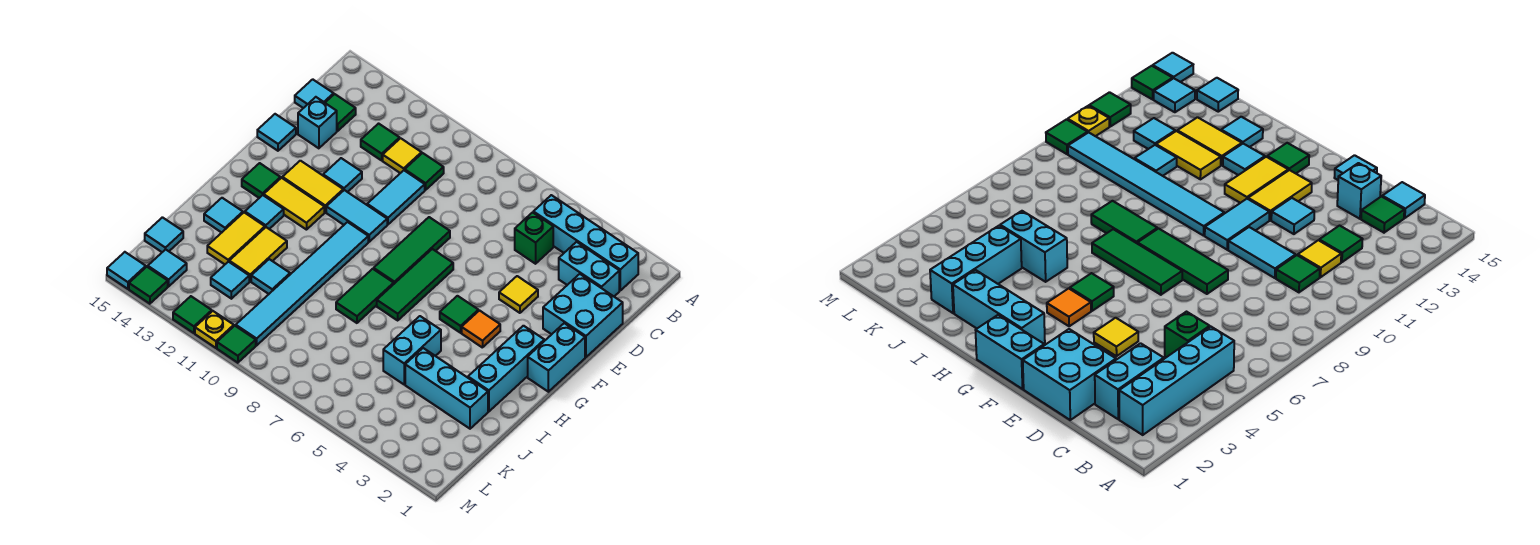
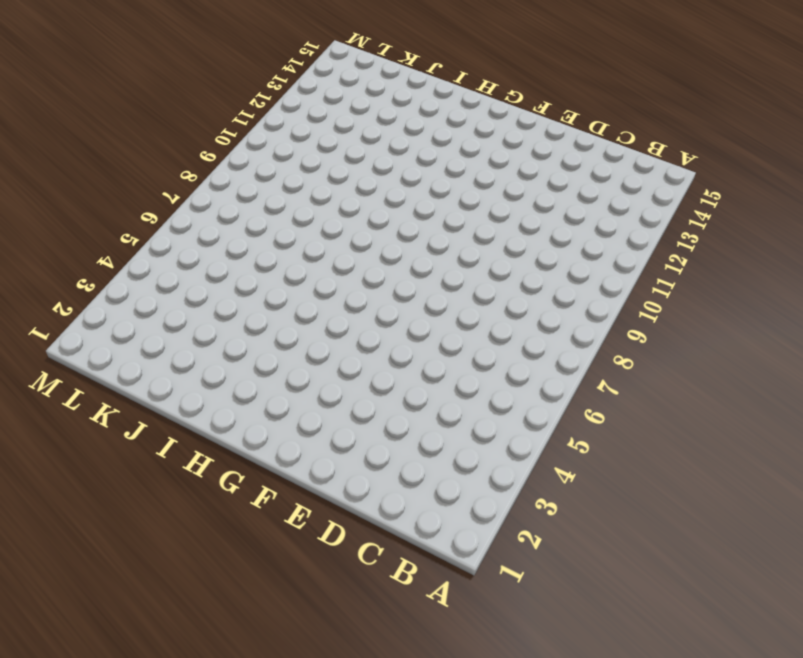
none -> cyan 1x4 brick [533,195,638,290]
none -> cyan 1x2 brick [559,242,619,296]
none -> green 1x1 brick [515,212,553,264]
none -> green 1x1 tile [405,153,444,190]

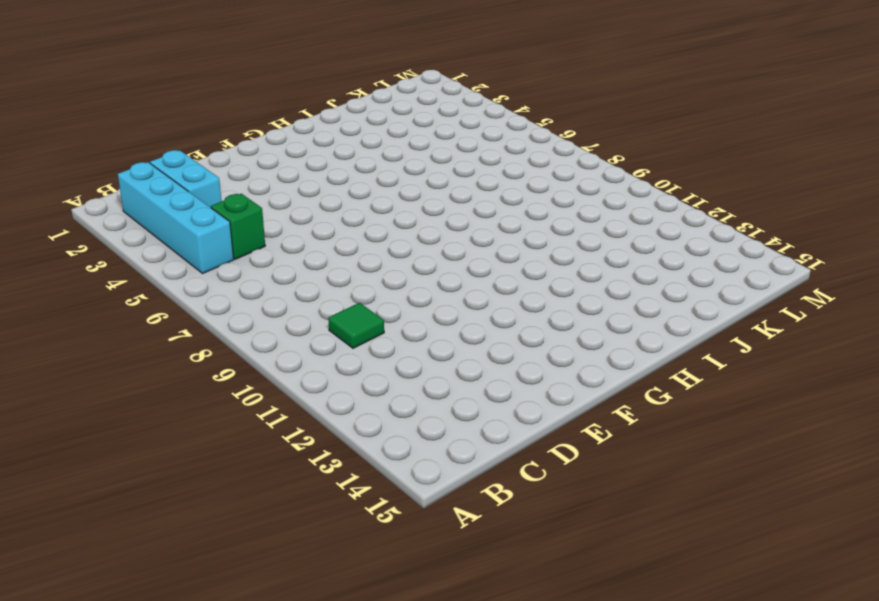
none -> yellow 1x1 tile [383,138,422,173]
none -> green 1x1 tile [361,124,400,160]
none -> green 1x1 tile [325,94,356,131]
none -> cyan 1x1 tile [295,79,334,108]

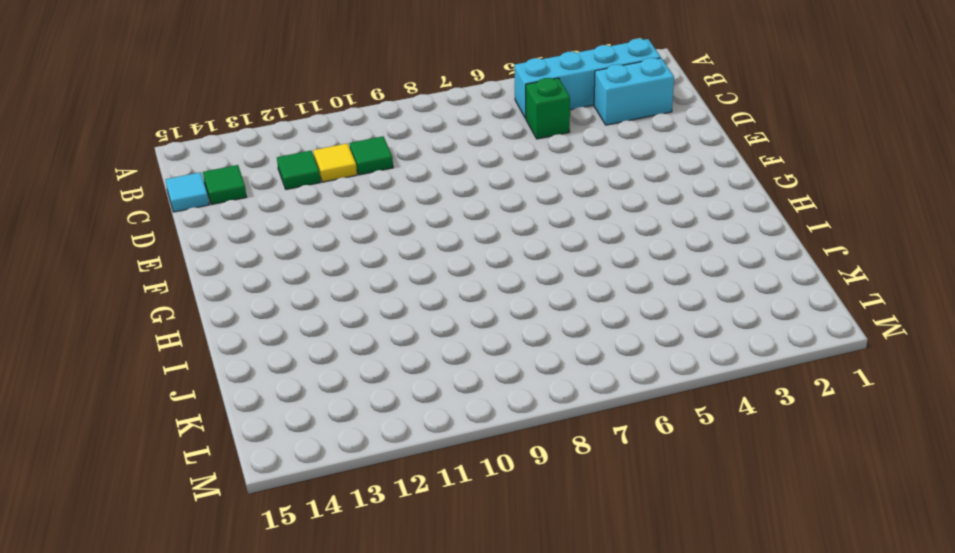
none -> cyan 2x2 brick [543,274,623,357]
none -> cyan 1x2 tile [367,170,425,224]
none -> cyan 1x1 brick [298,97,337,148]
none -> yellow 1x1 tile [499,276,538,313]

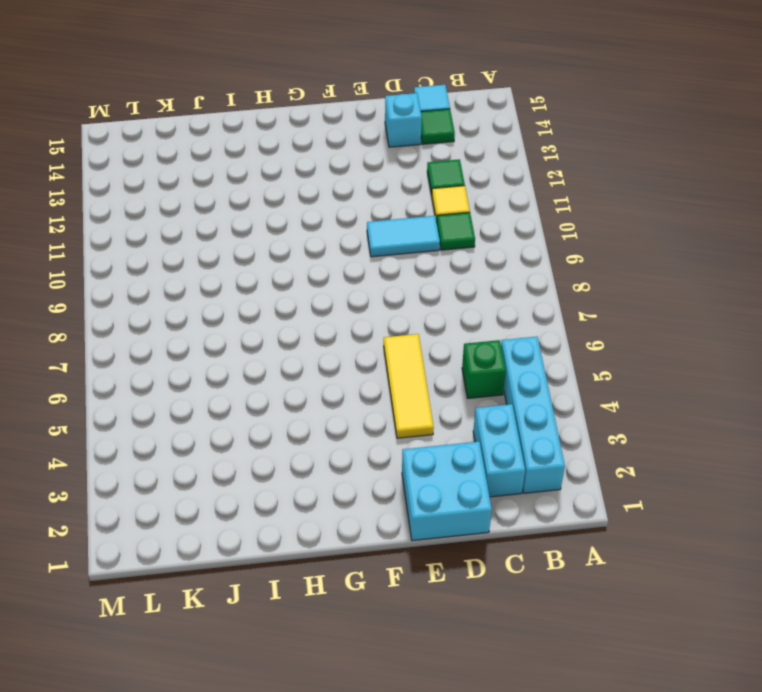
yellow 1x3 tile [384,334,434,438] -> yellow 1x1 tile [499,276,538,313]
none -> green 1x3 tile [374,217,450,284]
none -> cyan 1x1 tile [323,158,362,192]
none -> cyan 1x1 tile [257,114,296,151]
none -> cyan 1x2 brick [528,323,585,392]

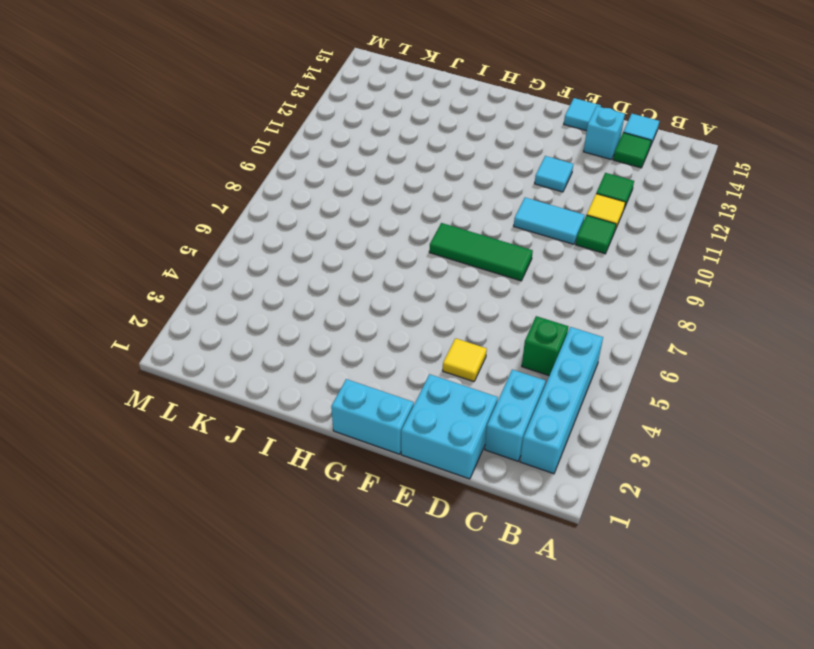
none -> green 1x3 tile [377,249,453,320]
none -> cyan 1x2 tile [326,190,387,242]
none -> yellow 1x2 tile [282,161,343,212]
none -> cyan 1x3 brick [468,326,544,411]

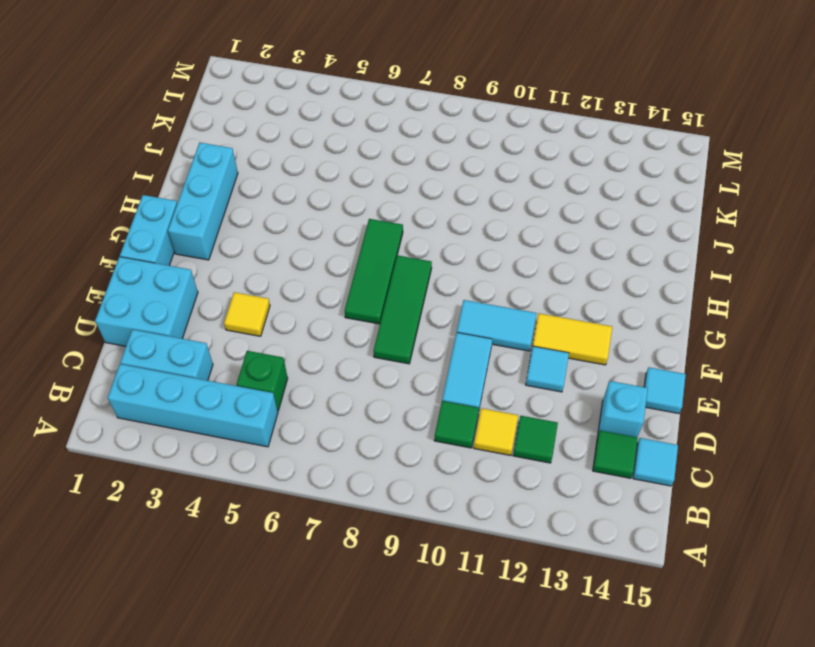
none -> orange 1x1 tile [462,311,500,348]
none -> green 1x1 tile [440,296,478,333]
none -> cyan 1x6 tile [236,222,368,345]
none -> yellow 1x2 tile [264,178,324,230]

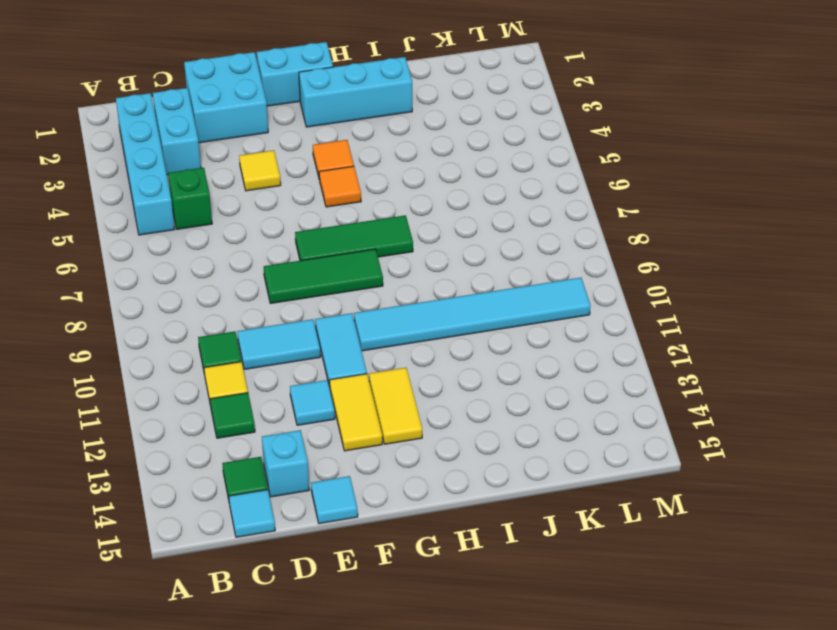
orange 1x1 tile [319,166,361,207] -> green 1x1 tile [440,296,478,333]
none -> green 1x1 tile [242,163,280,198]
none -> green 1x2 tile [336,269,394,323]
none -> cyan 1x1 tile [245,195,284,229]
none -> cyan 1x2 brick [383,316,441,384]

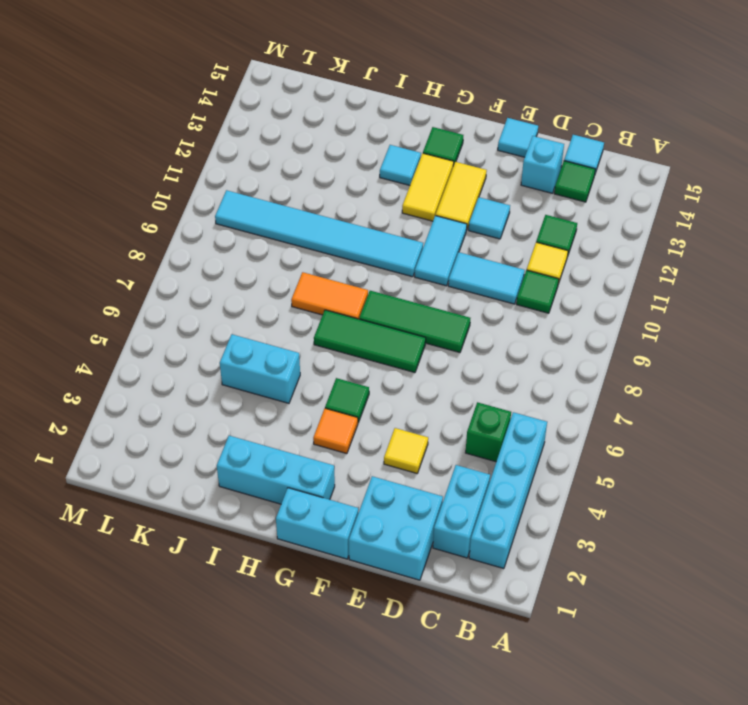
orange 1x2 tile [291,272,368,319] -> green 1x2 tile [336,269,394,323]
none -> yellow 1x2 tile [229,227,287,281]
none -> yellow 1x2 tile [207,213,265,264]
none -> cyan 1x1 tile [204,198,243,233]
none -> cyan 1x3 brick [405,348,488,429]

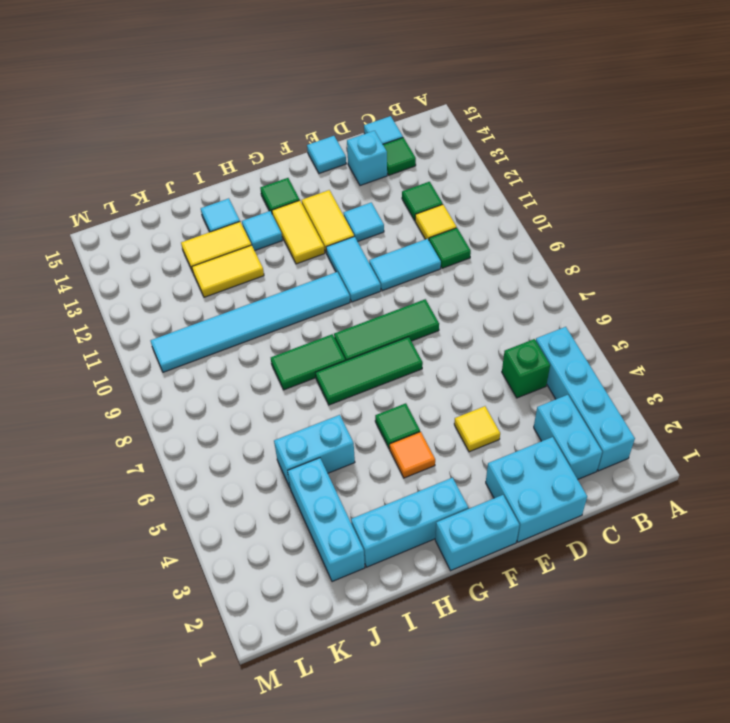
none -> cyan 1x1 tile [251,259,290,294]
none -> cyan 1x1 tile [211,262,249,299]
none -> cyan 1x1 tile [145,217,183,252]
none -> cyan 1x1 tile [148,249,187,286]

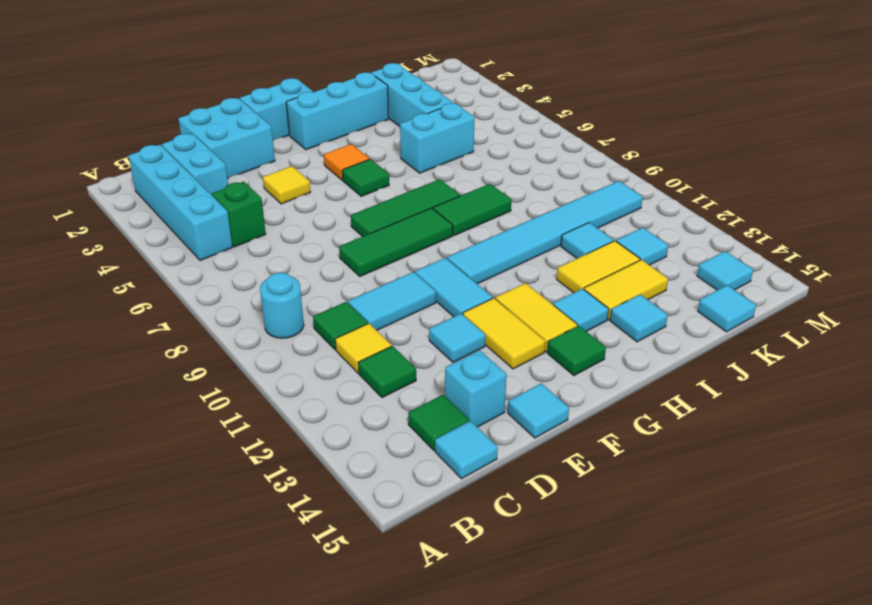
cyan 1x1 round brick [260,273,304,338] -> none
none -> green 1x1 tile [217,326,256,363]
none -> yellow 1x1 plate [195,311,234,348]
none -> green 1x1 tile [173,296,212,333]
none -> green 1x1 tile [129,267,168,304]

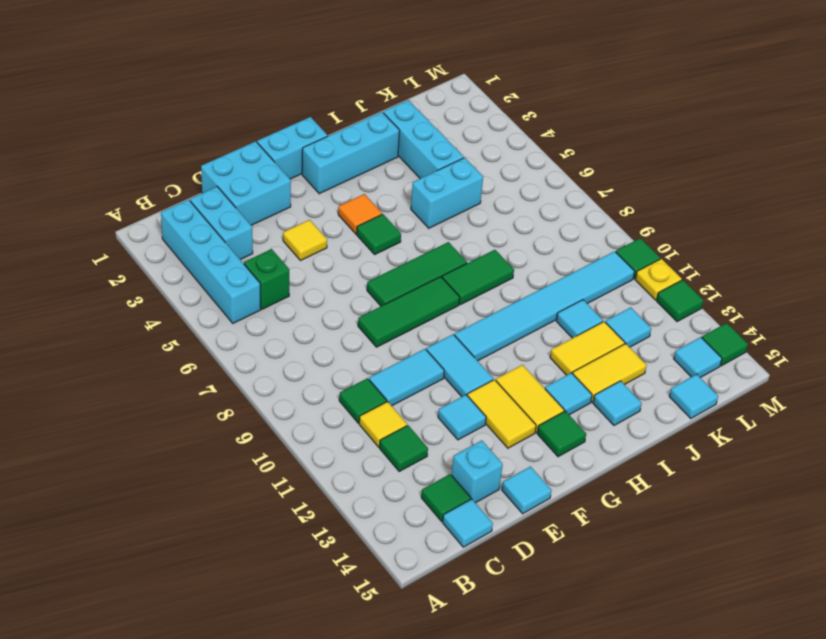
none -> cyan 1x1 tile [107,252,146,289]

